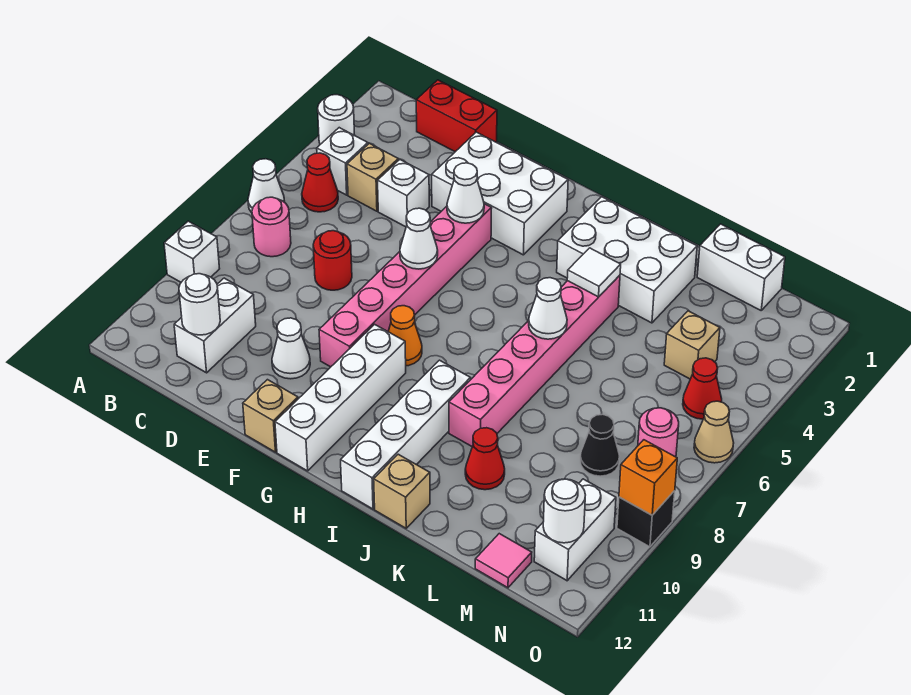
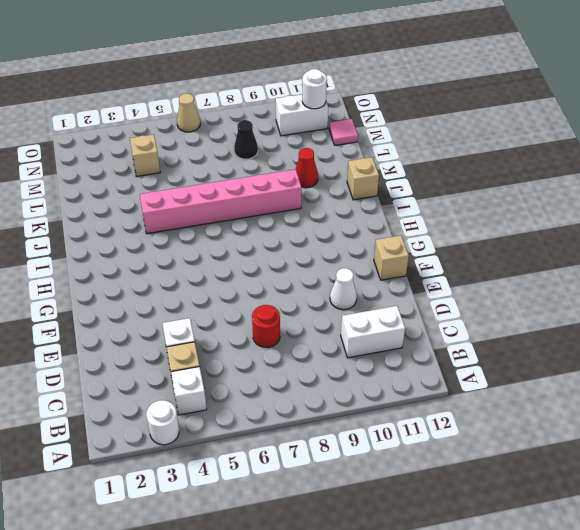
none -> white 1x1 cone [248,159,285,212]
none -> white 1x1 brick [164,221,220,282]
none -> red 1x1 cone [302,153,338,212]
none -> pink 1x1 round brick [252,197,291,257]

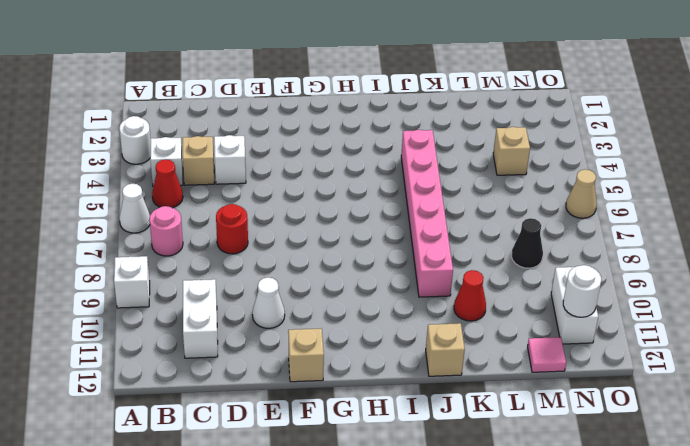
none -> red 1x2 brick [416,80,497,152]
none -> white 2x3 brick [432,132,568,255]
none -> pink 1x6 brick [319,204,492,367]
none -> orange 1x1 cone [388,306,422,366]

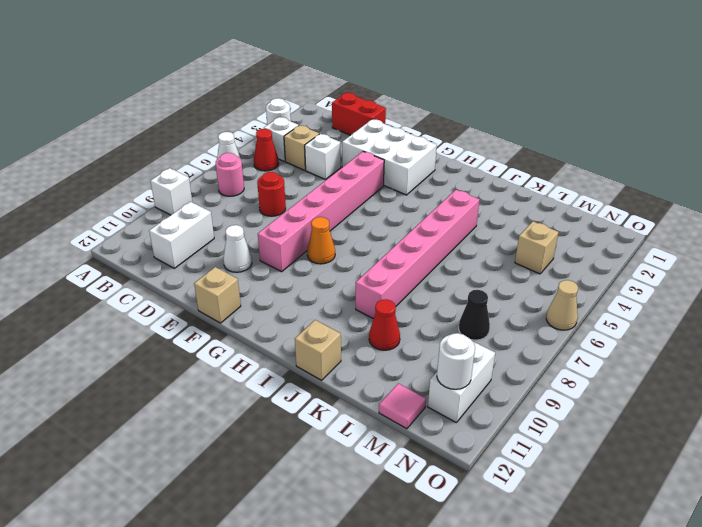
none -> white 1x4 brick [275,324,406,471]
none -> white 2x3 brick [557,197,697,323]
none -> white 1x4 brick [341,360,471,509]
none -> white 1x2 brick [697,224,785,310]

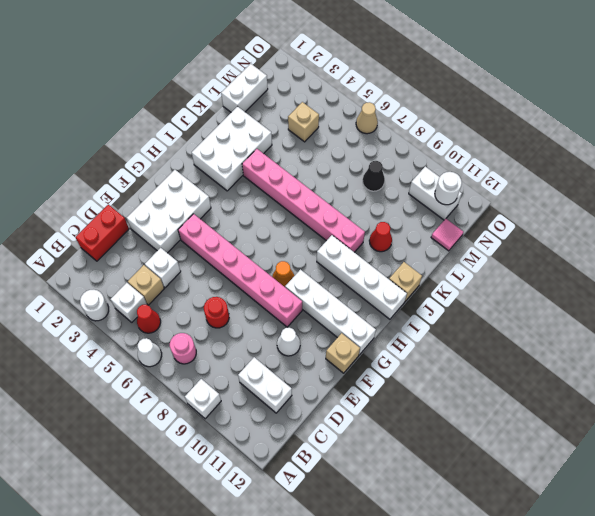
none -> red 1x1 cone [683,358,722,419]
none -> pink 1x1 round brick [638,408,679,457]
none -> black 1x1 brick [617,491,675,547]
none -> white 1x1 round brick [179,274,220,335]

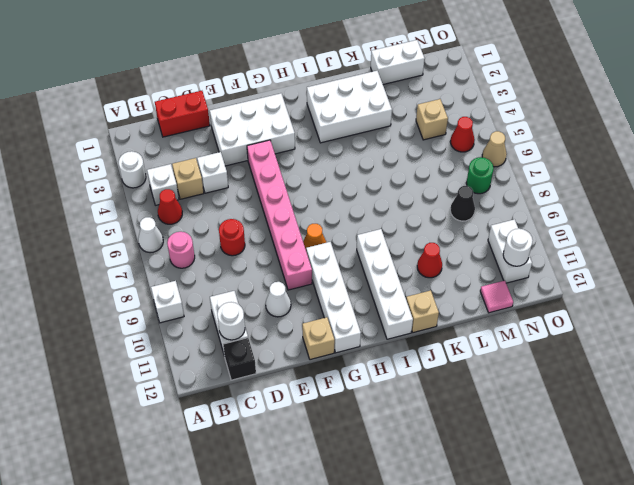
black 1x1 brick [223,338,256,380] -> black 1x1 brick moved to [617,491,675,547]
green 1x1 round brick [466,157,494,194] -> pink 1x1 round brick [638,408,679,457]
none -> pink 1x6 brick [449,275,620,447]
none -> white 1x1 cone [447,163,484,223]
none -> white 1x1 cone [400,208,438,269]
none -> white 1x1 tile [567,248,621,297]

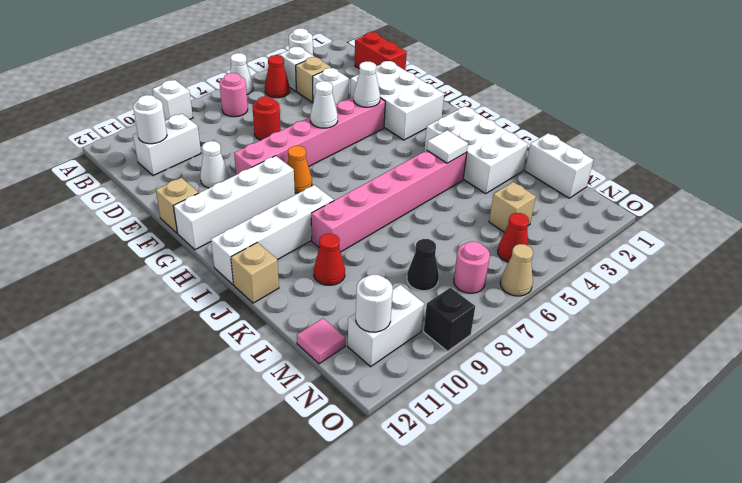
none -> white 1x1 cone [529,278,567,339]
none -> orange 1x1 brick [619,440,677,515]

